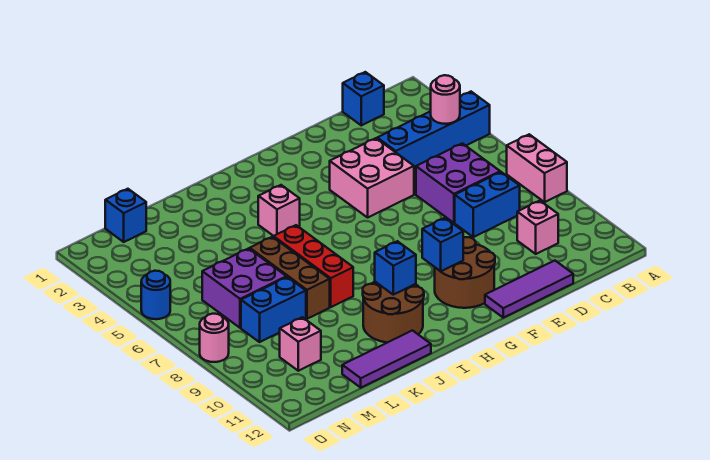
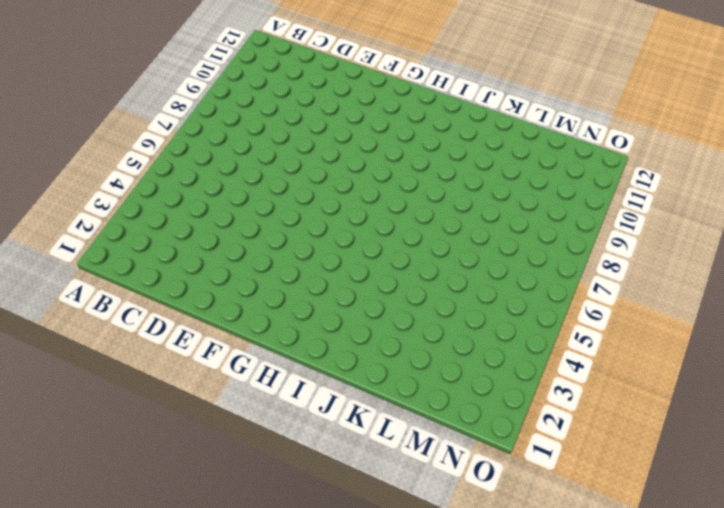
none -> blue 1x4 brick [377,92,490,171]
none -> pink 1x2 brick [507,134,567,202]
none -> blue 1x1 brick [343,72,384,125]

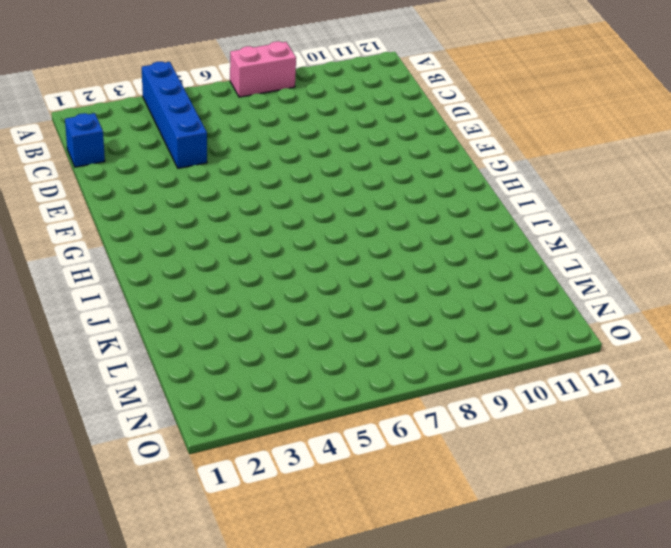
none -> purple 2x2 brick [416,143,500,223]
none -> blue 1x2 brick [455,172,520,237]
none -> pink 1x1 brick [517,201,558,254]

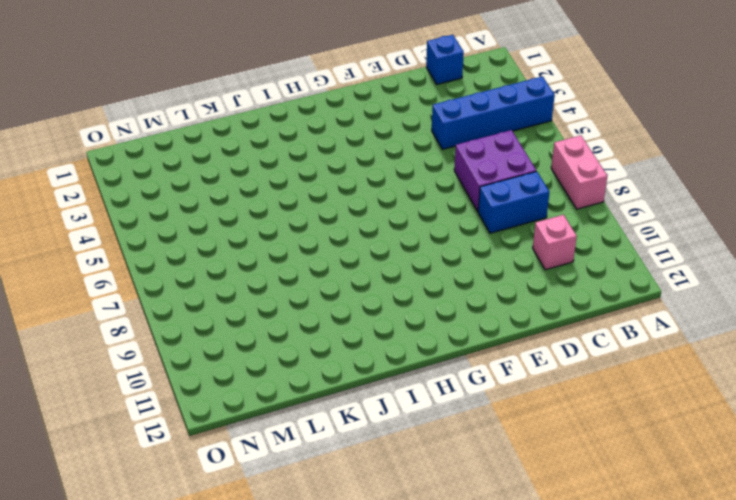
none -> purple 1x3 tile [485,261,573,318]
none -> pink 2x2 brick [330,138,414,217]
none -> brown 2x2 round brick [435,237,495,308]

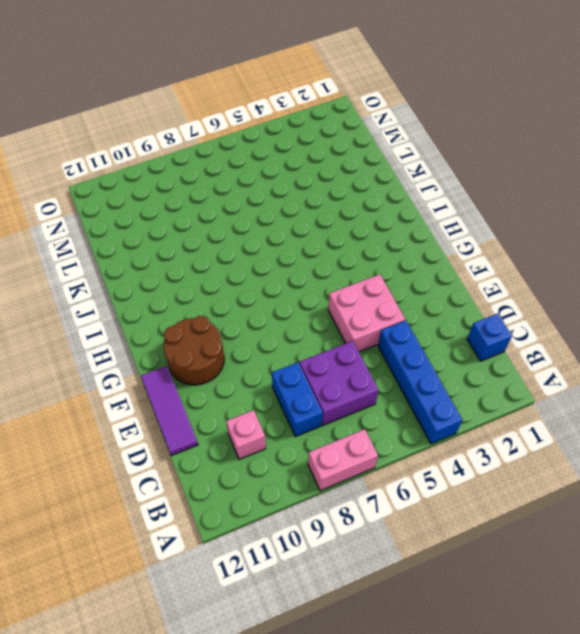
none -> pink 1x1 brick [258,185,300,236]
none -> brown 2x2 round brick [363,282,424,343]
none -> red 1x3 brick [274,225,353,307]

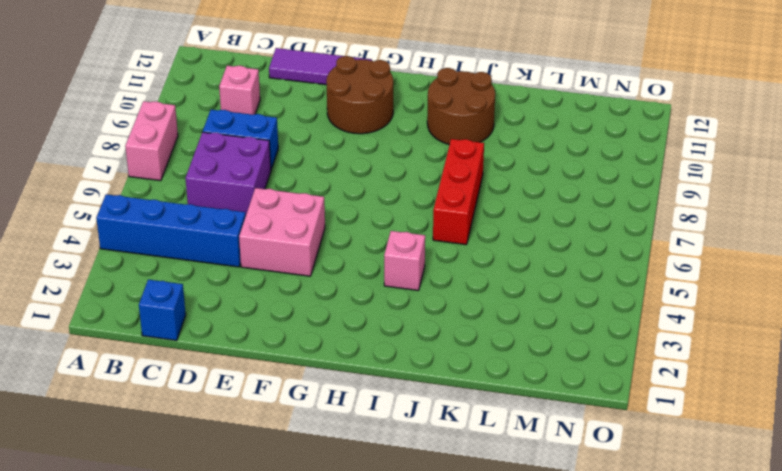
none -> purple 1x3 tile [342,330,431,388]
none -> brown 1x3 brick [250,237,330,319]
none -> purple 2x2 brick [202,248,286,328]

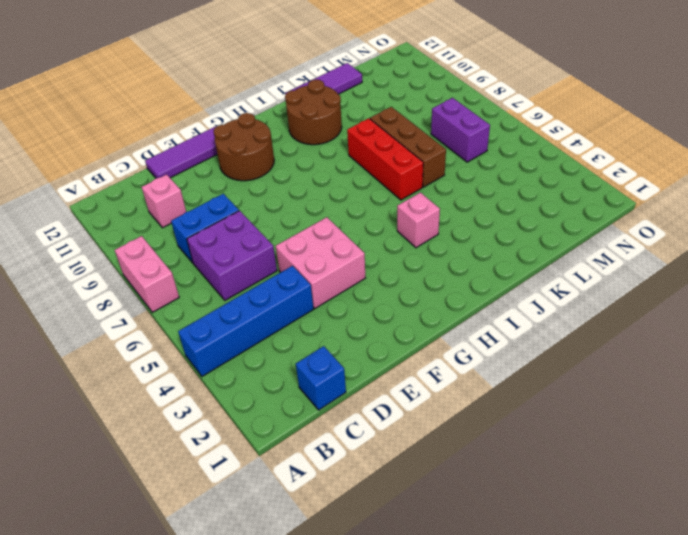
purple 1x2 brick [431,98,490,162] -> purple 2x2 brick [202,248,286,328]
none -> blue 1x2 brick [241,277,306,342]
none -> blue 1x1 brick [105,189,146,242]
none -> pink 1x1 brick [280,317,321,371]

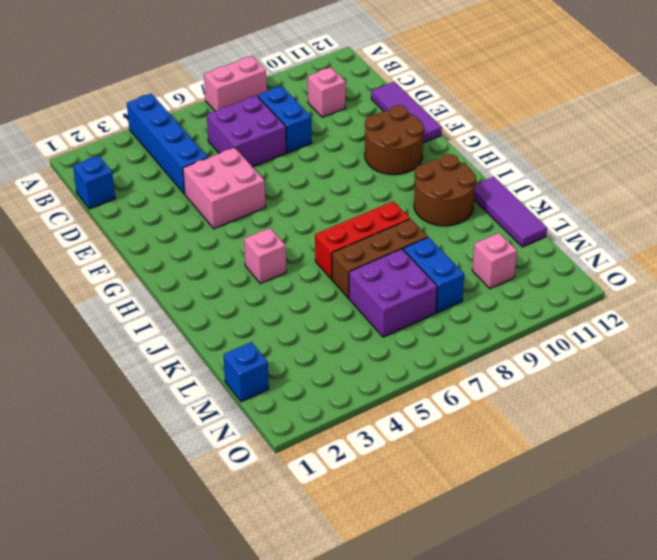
none -> blue 1x1 round brick [141,271,170,319]
none -> pink 1x1 round brick [200,314,229,362]
none -> pink 1x1 round brick [431,75,460,124]

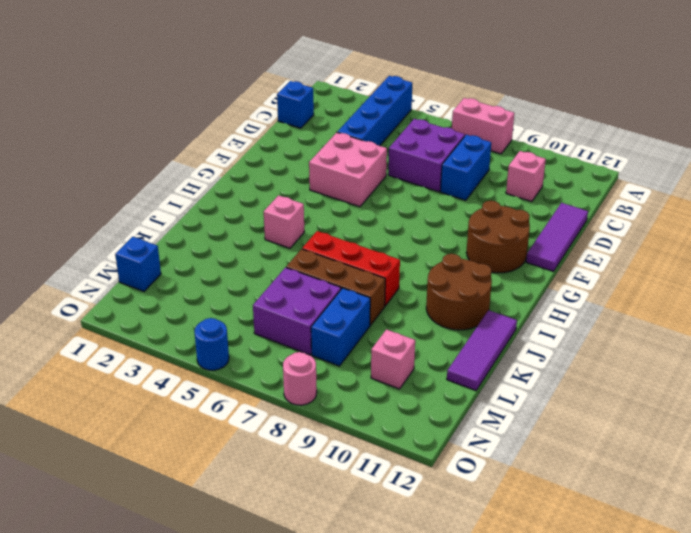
none -> pink 1x1 round brick [431,75,460,124]
none -> blue 1x1 brick [422,218,463,271]
none -> blue 1x1 brick [375,241,416,295]

